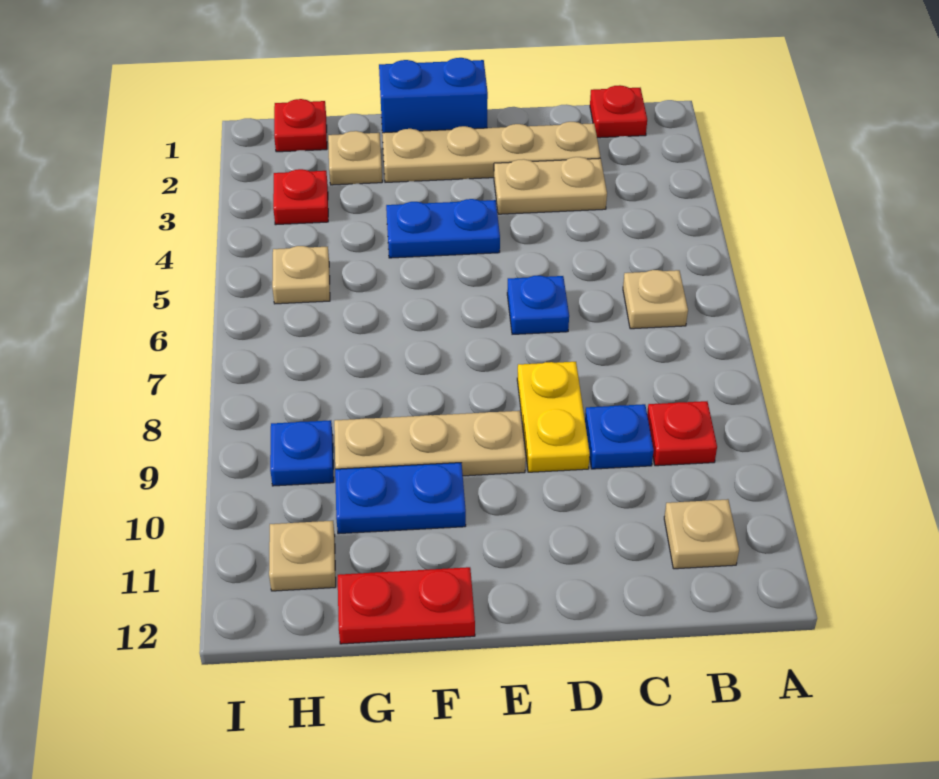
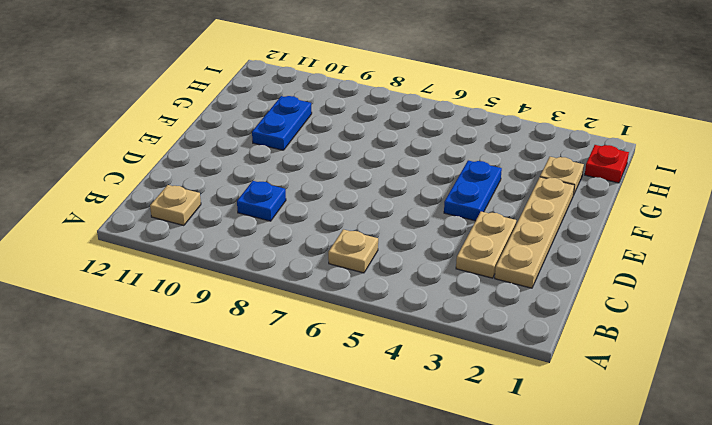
none -> red 1x1 plate [590,85,647,138]
none -> red 1x1 plate [647,401,717,466]
none -> blue 1x1 plate [507,276,569,334]

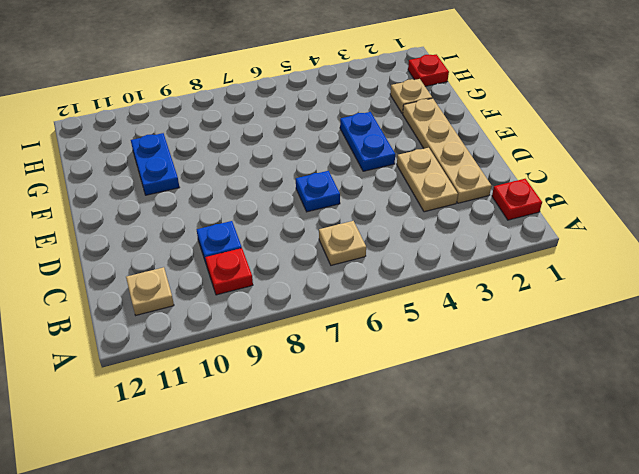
none -> yellow 1x2 plate [517,362,590,472]
none -> blue 1x2 brick [379,58,488,133]
none -> tan 1x3 plate [334,411,526,476]

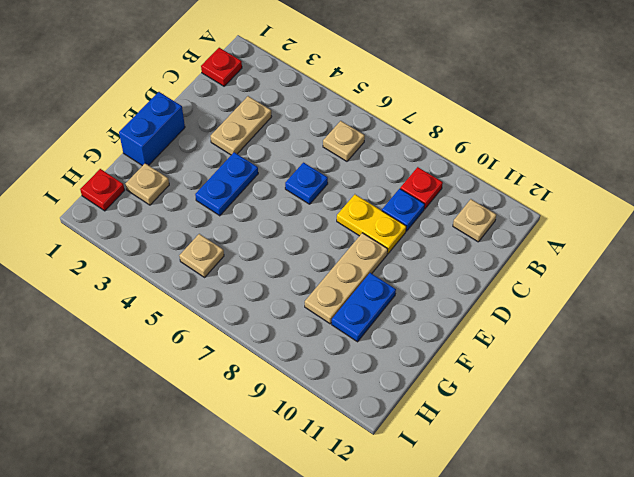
none -> tan 1x4 plate [382,122,600,182]
none -> red 1x2 plate [338,567,475,644]
none -> red 1x1 plate [273,169,328,225]

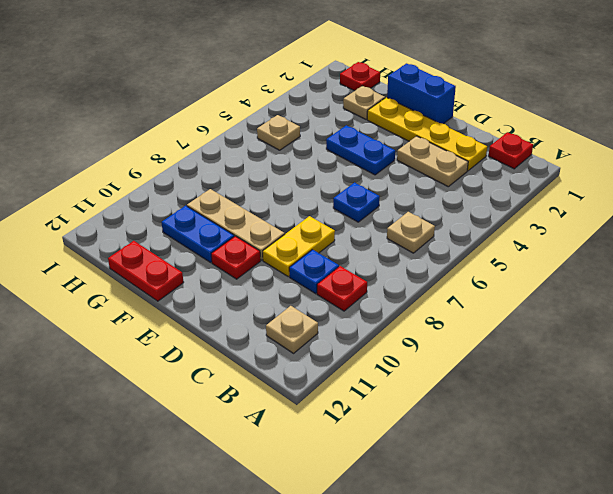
yellow 1x4 plate [367,97,487,171] -> tan 1x4 plate [382,122,600,182]
red 1x1 plate [211,236,261,279] -> red 1x1 plate moved to [273,169,328,225]
none -> blue 1x1 plate [270,420,334,486]
none -> tan 1x1 plate [269,521,336,591]

